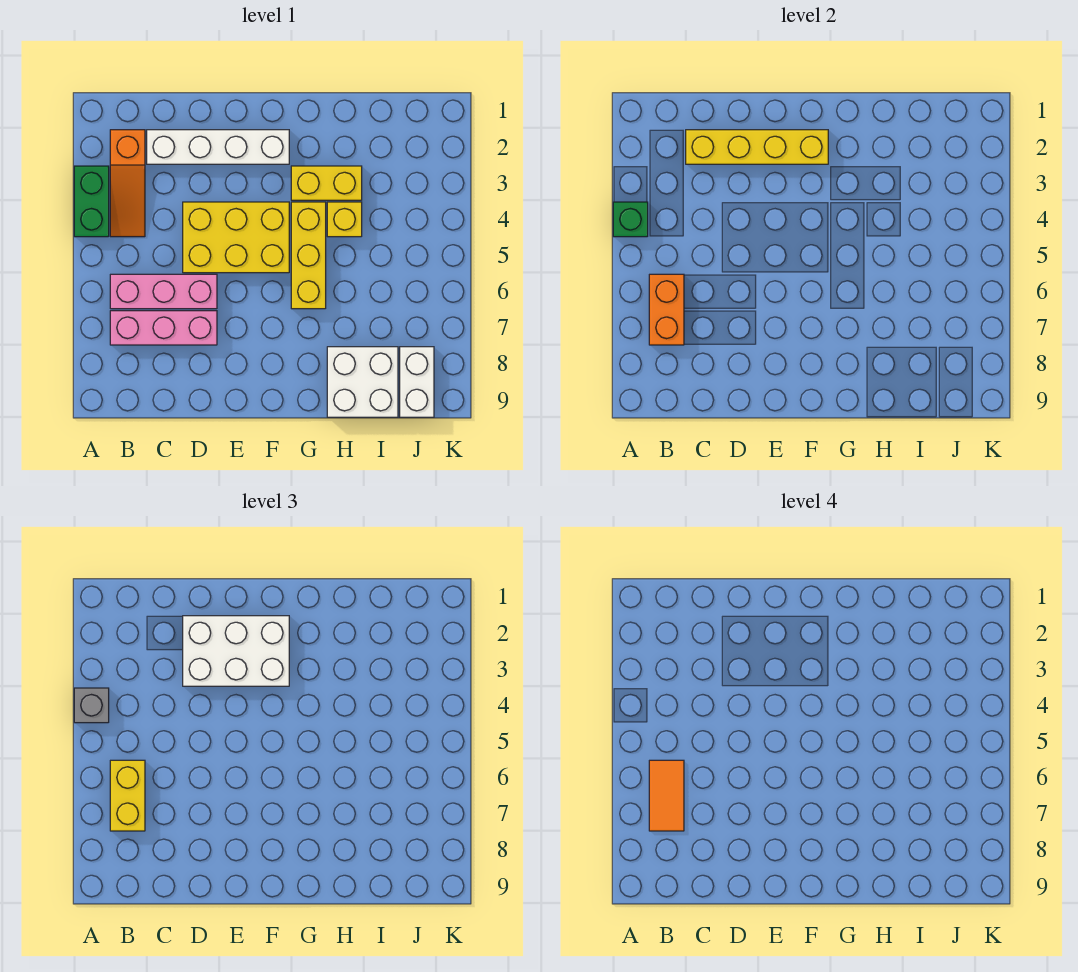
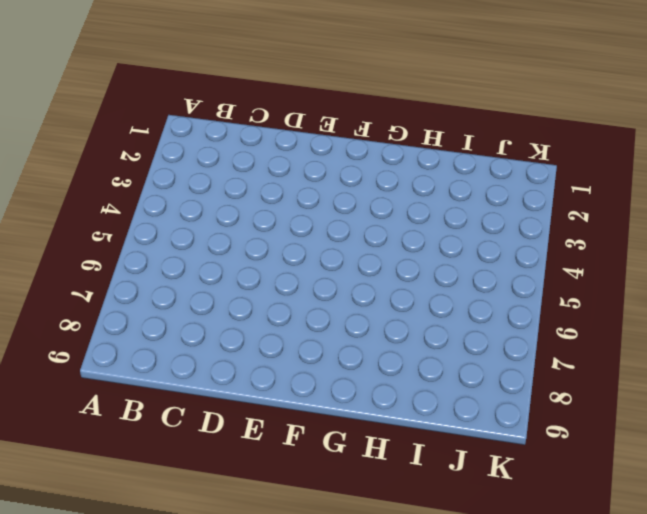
none -> green 1x2 brick [74,166,109,237]
none -> orange 1x3 slope [110,130,145,237]
none -> pink 1x3 brick [110,274,217,309]

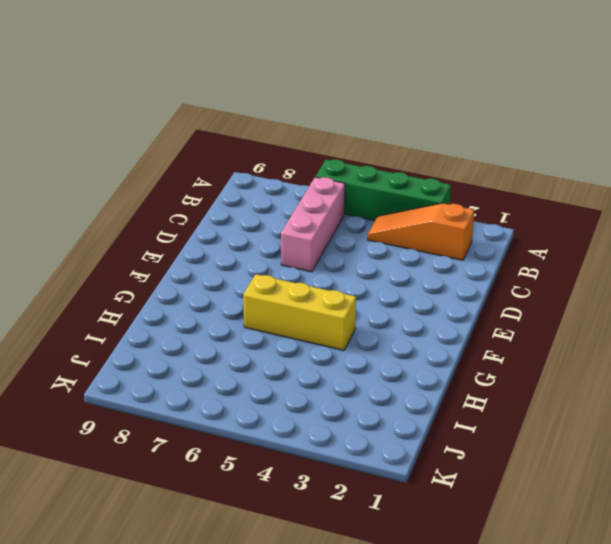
green 1x4 brick [315,159,451,221] -> green 1x2 brick [74,166,109,237]
none -> pink 1x3 brick [110,311,217,345]
none -> white 1x4 brick [147,130,289,164]
none -> yellow 2x3 brick [183,202,289,273]

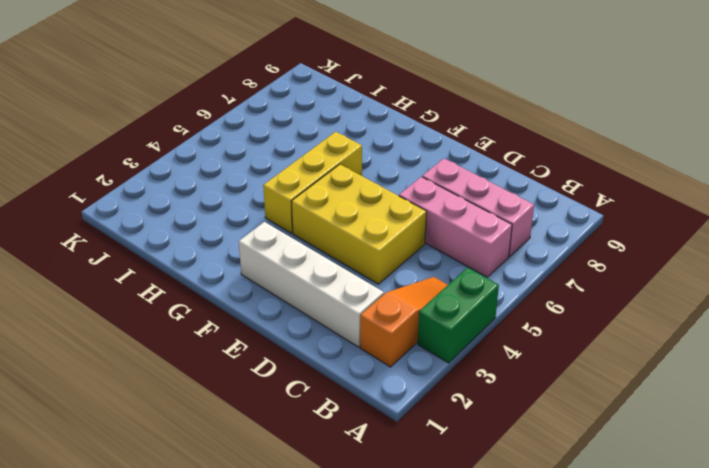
none -> yellow 1x2 brick [291,166,362,200]
none -> yellow 1x1 brick [327,202,362,237]
none -> white 2x2 brick [327,347,398,417]

